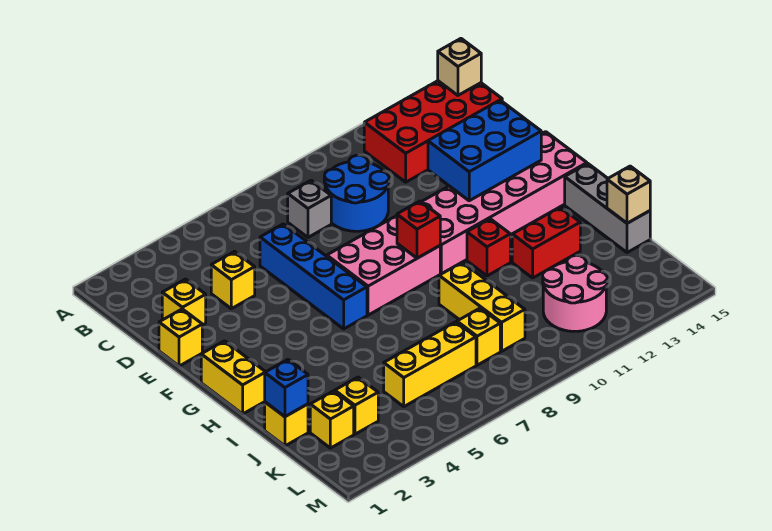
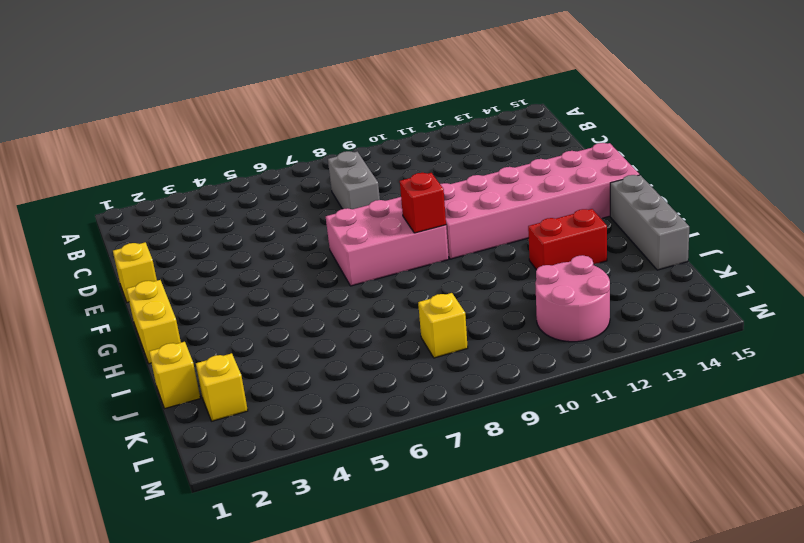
grey 1x2 brick [328,151,380,209] -> grey 1x1 brick [288,181,331,237]
none -> red 2x4 brick [364,81,502,182]
none -> blue 2x2 round brick [324,155,389,231]
none -> yellow 1x1 brick [162,279,206,325]

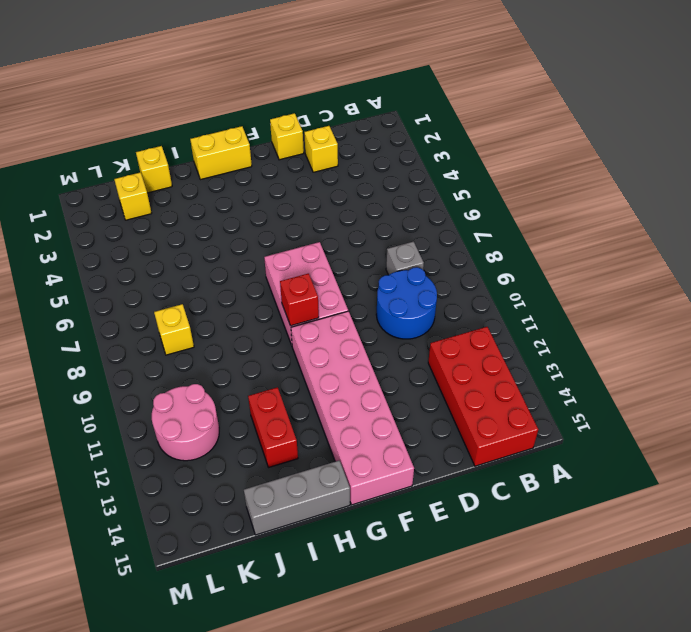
none -> yellow 1x1 brick [211,252,255,309]
none -> blue 1x4 brick [260,224,367,329]
none -> red 1x1 brick [467,219,510,276]

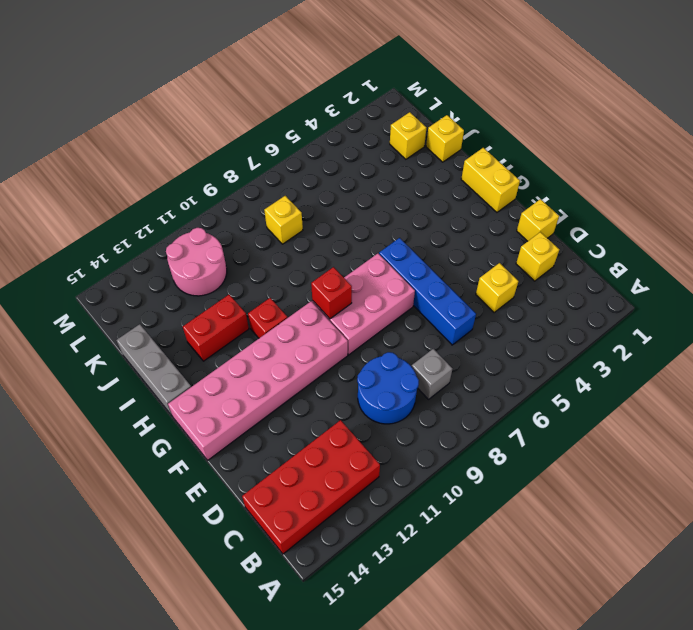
none -> yellow 1x3 brick [439,262,525,351]
none -> yellow 1x1 brick [335,377,378,434]
none -> yellow 1x3 brick [384,322,476,406]

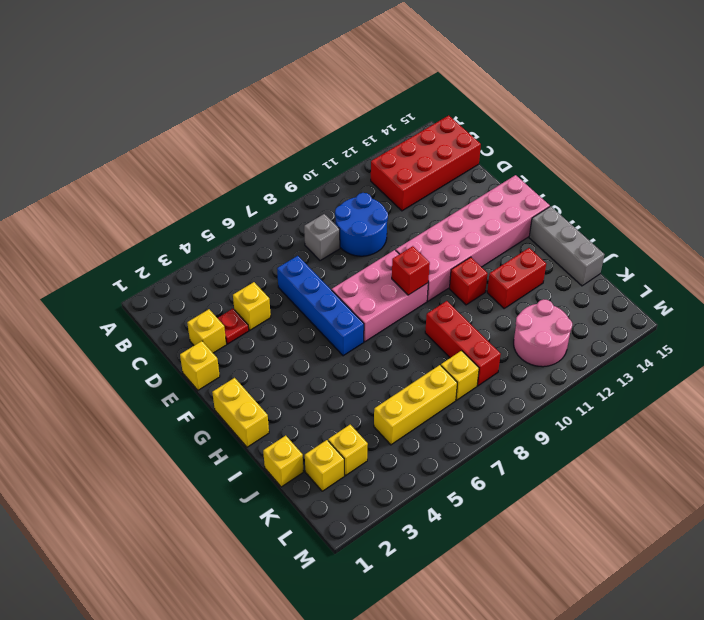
red 1x1 plate [218,309,249,344] -> none
red 1x3 brick [425,301,501,386] -> yellow 1x3 brick [439,262,525,351]
none -> tan 1x1 brick [438,39,481,95]
none -> blue 2x3 brick [428,100,541,201]
none -> blue 1x1 brick [265,360,308,417]

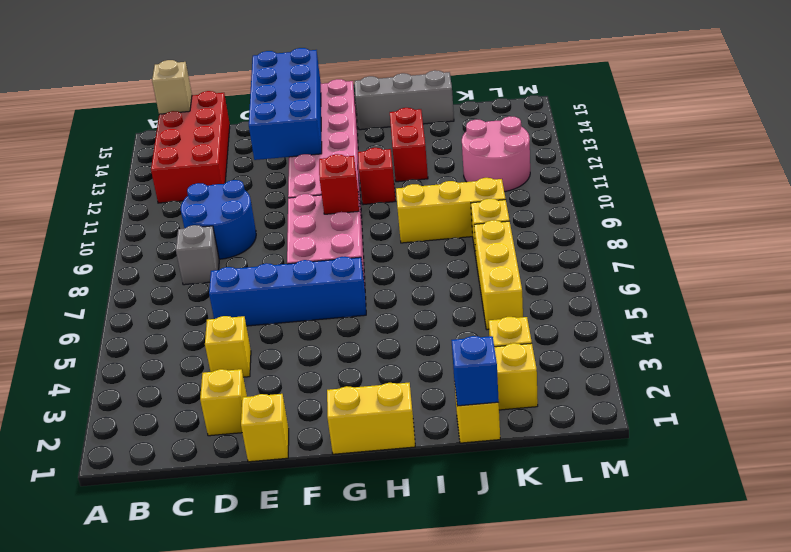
blue 2x4 brick [249,48,322,160] -> blue 2x3 brick [428,100,541,201]
none -> tan 1x1 brick [607,166,650,223]

